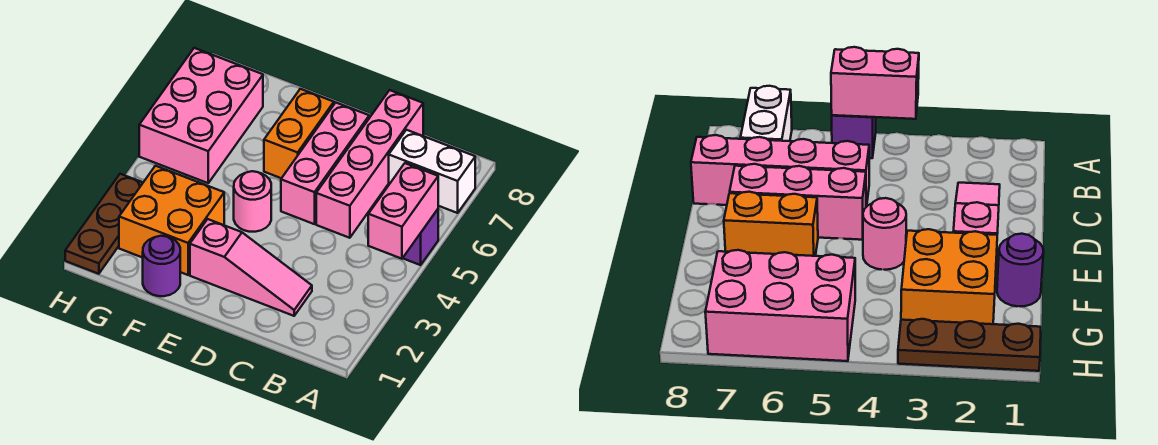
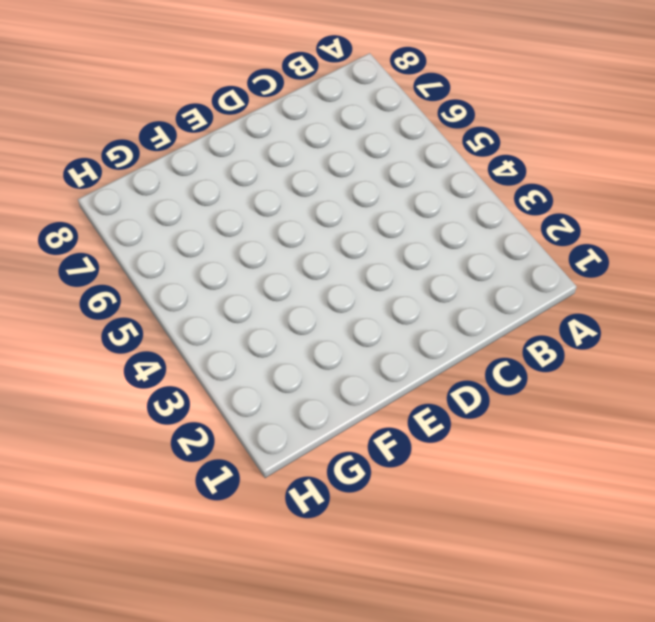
none -> purple 1x1 brick [403,209,438,265]
none -> white 1x2 brick [389,130,475,213]
none -> pink 1x3 slope [190,219,312,316]

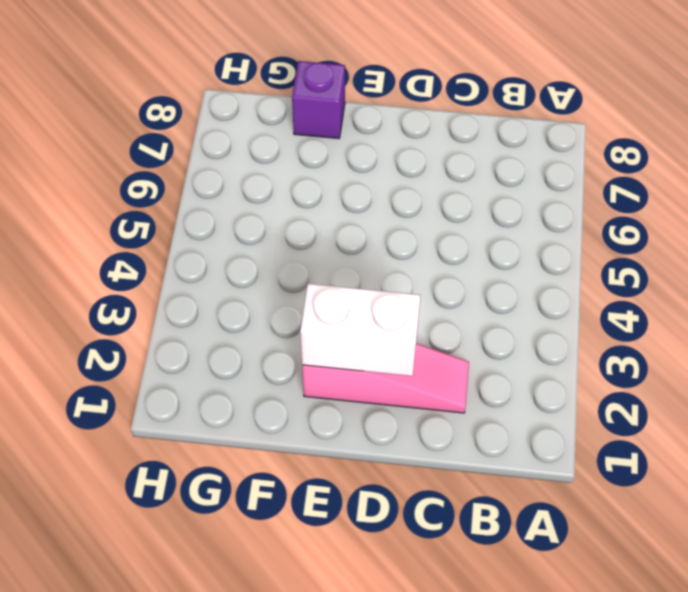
white 1x2 brick [300,284,420,376] -> white 1x2 brick moved to [389,130,475,213]
purple 1x1 brick [292,61,345,139] -> purple 1x1 brick moved to [403,209,438,265]
none -> pink 1x4 brick [316,90,423,238]
none -> pink 1x3 brick [281,103,369,224]
none -> pink 1x1 round brick [234,171,271,232]

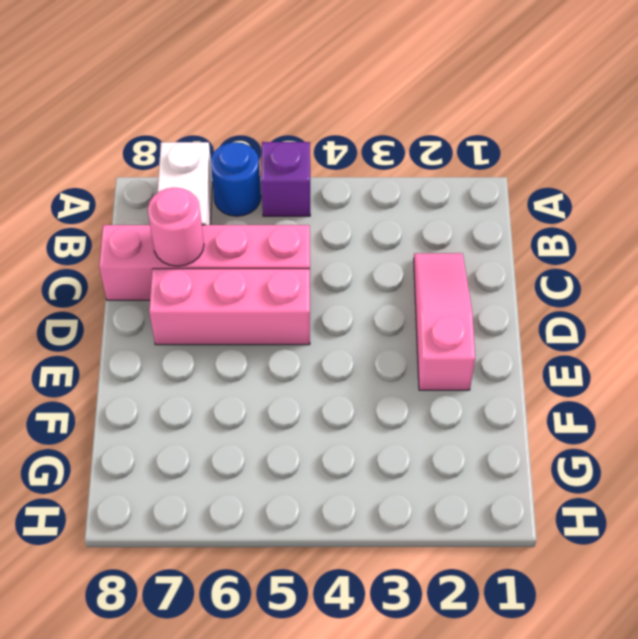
blue 1x1 round brick [211,142,261,216] -> none
pink 1x1 round brick [148,188,204,266] -> pink 1x1 round brick moved to [234,171,271,232]
none -> orange 1x2 brick [264,89,334,178]
none -> purple 1x1 round brick [143,236,180,296]
none -> orange 2x2 brick [119,166,224,275]

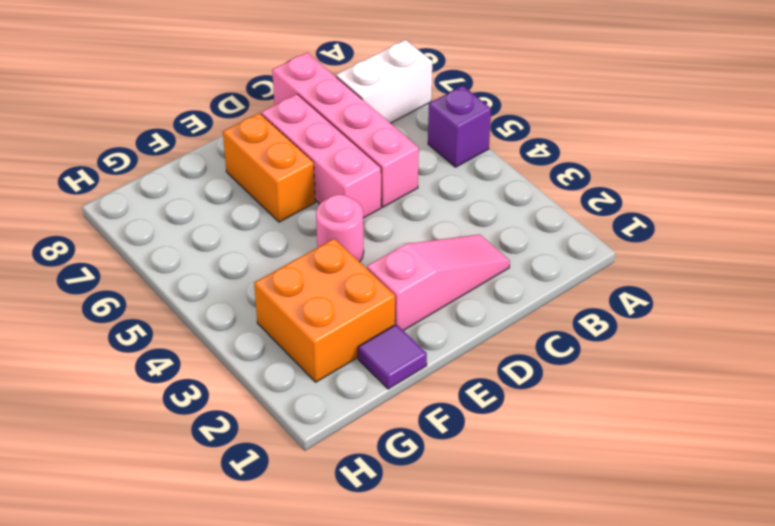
purple 1x1 tile [358,324,427,389] -> purple 1x1 round brick [143,236,180,296]
none -> pink 2x3 brick [139,48,263,183]
none -> brown 1x3 plate [65,174,143,274]
none -> pink 1x2 brick [368,163,438,259]

